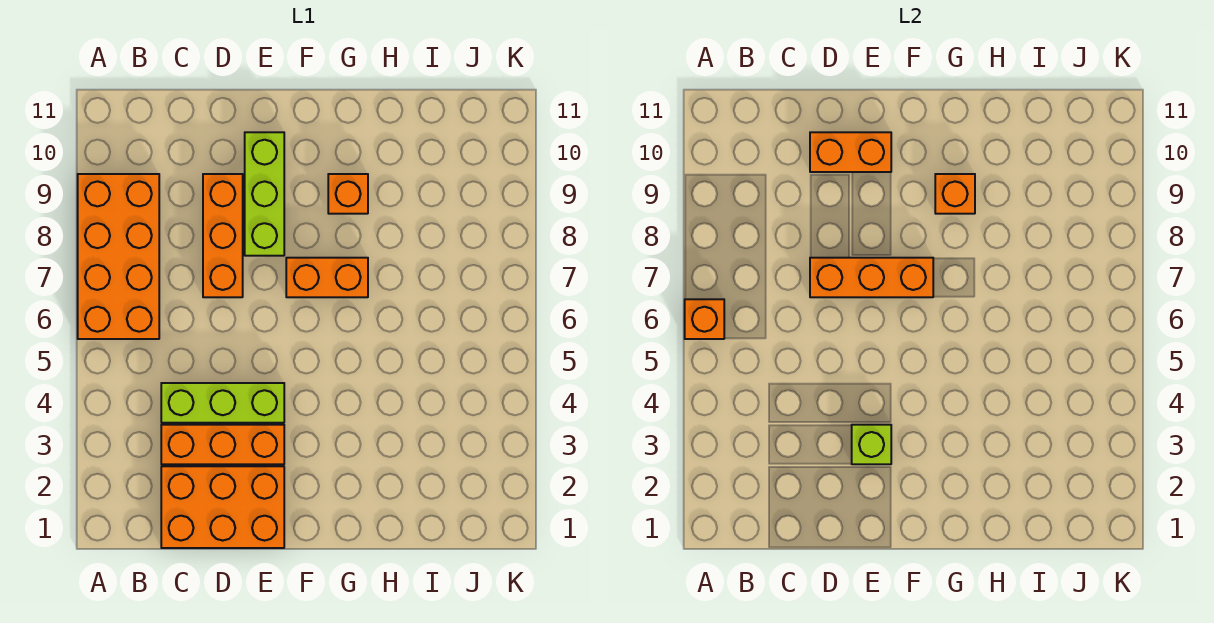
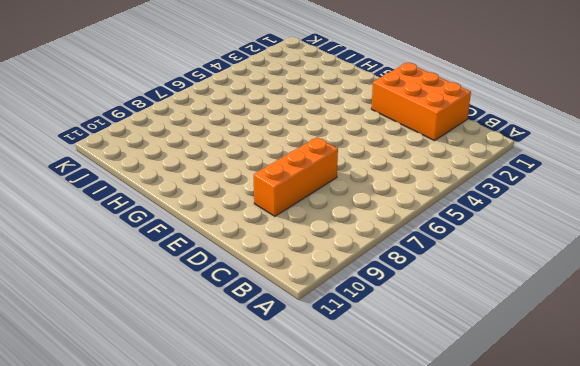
none -> orange 2x4 brick [78,174,159,339]
none -> orange 1x3 brick [161,425,284,464]
none -> lime 1x3 brick [161,383,284,423]

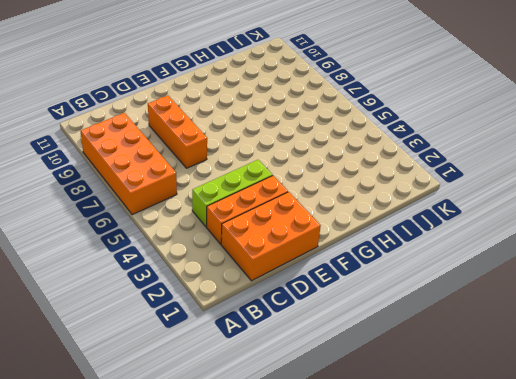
none -> lime 1x3 brick [245,132,284,256]
none -> orange 1x2 brick [286,258,368,297]
none -> orange 1x1 brick [328,174,368,214]

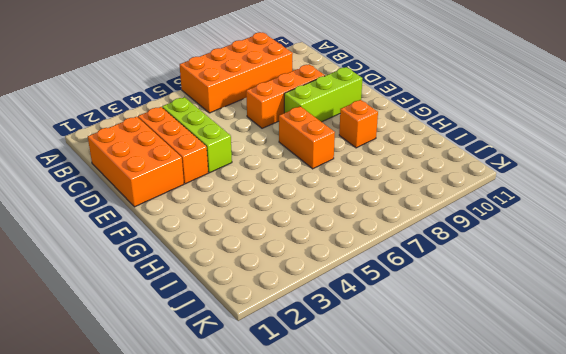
none -> orange 1x1 brick [685,299,724,339]
none -> orange 1x3 brick [810,258,933,297]
none -> orange 1x2 brick [810,132,891,172]

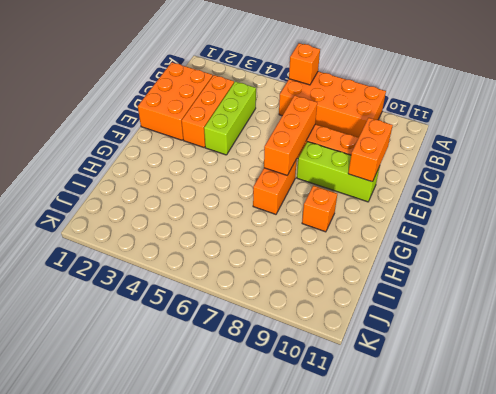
none -> lime 1x1 brick [852,425,891,464]
none -> orange 1x1 brick [935,174,975,214]

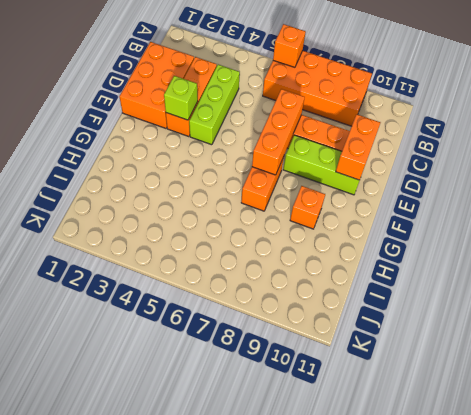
none -> orange 1x1 brick [935,174,975,214]

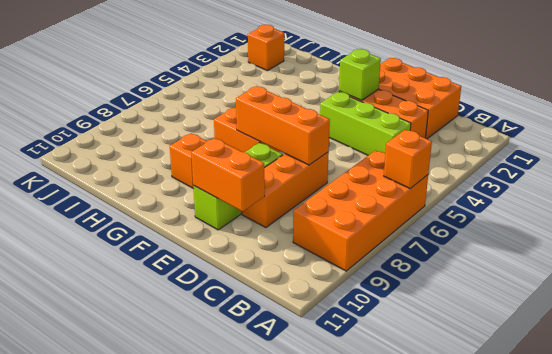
orange 1x1 brick [248,25,284,71] -> orange 1x1 brick moved to [935,174,975,214]

